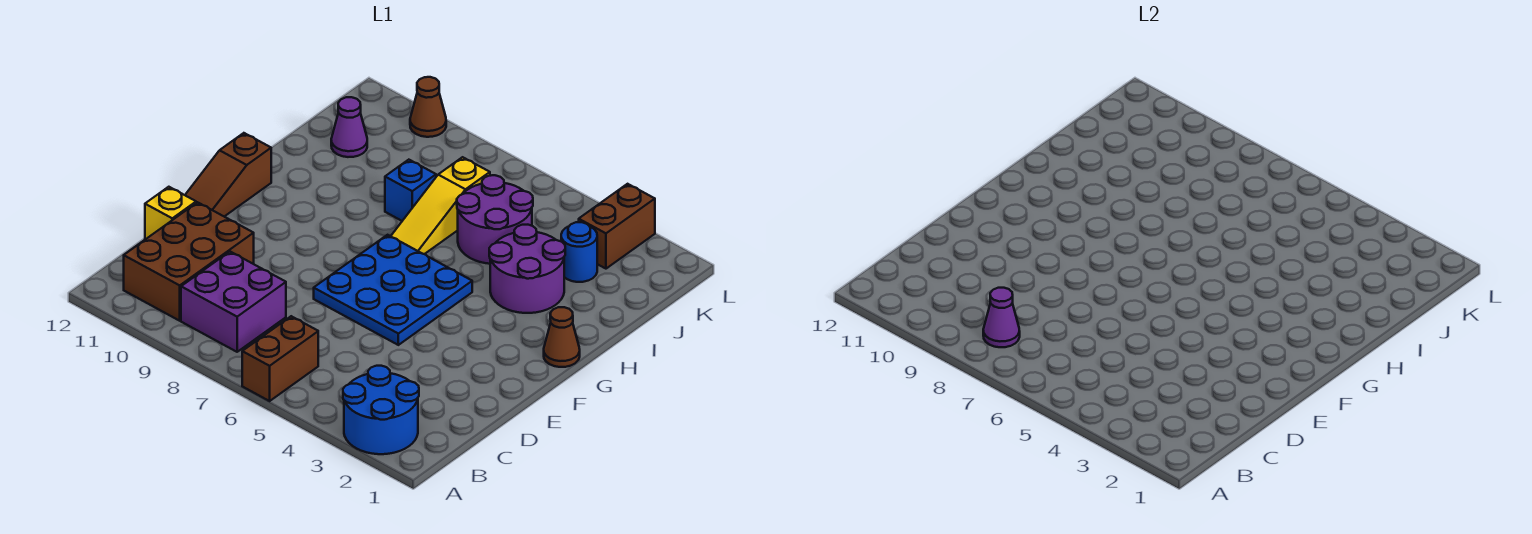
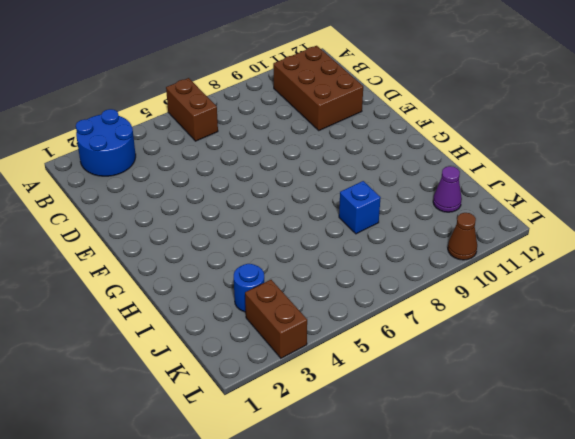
none -> purple 2x2 brick [181,252,286,352]
none -> yellow 1x1 brick [145,187,196,239]
none -> blue 3x3 plate [314,235,472,345]

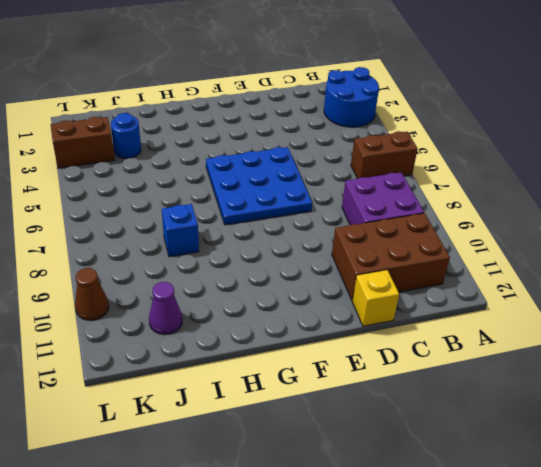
none -> brown 1x3 slope [185,133,271,217]
none -> brown 1x1 cone [544,307,580,367]
none -> purple 2x2 round brick [489,225,565,313]

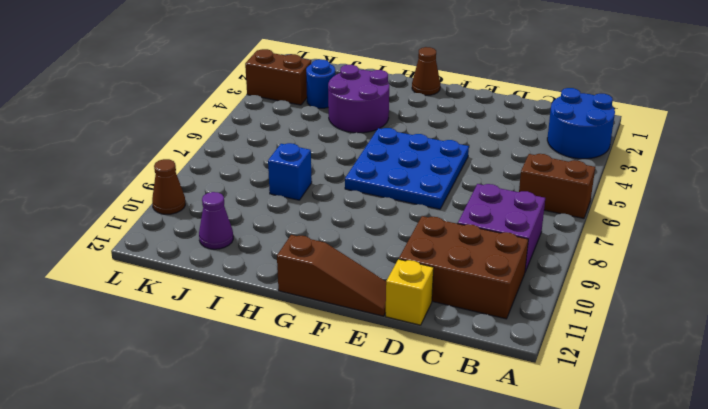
none -> yellow 1x3 slope [391,157,490,254]
none -> purple 2x2 round brick [457,175,533,264]
none -> purple 1x1 cone [983,288,1020,347]

